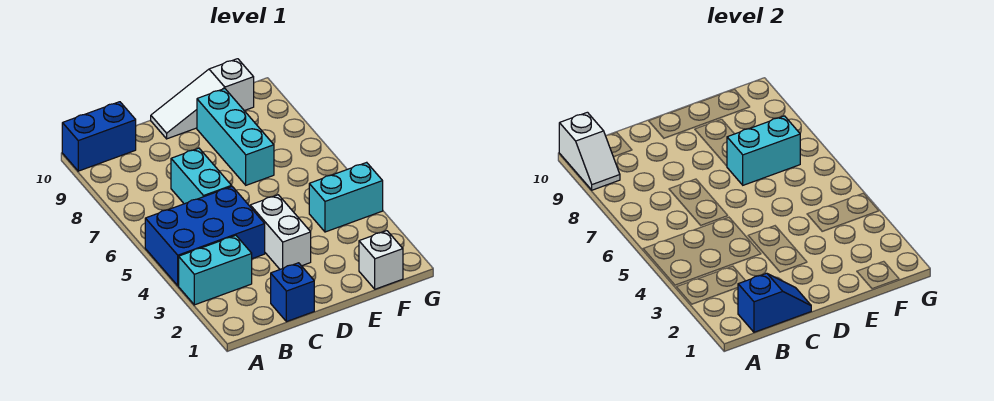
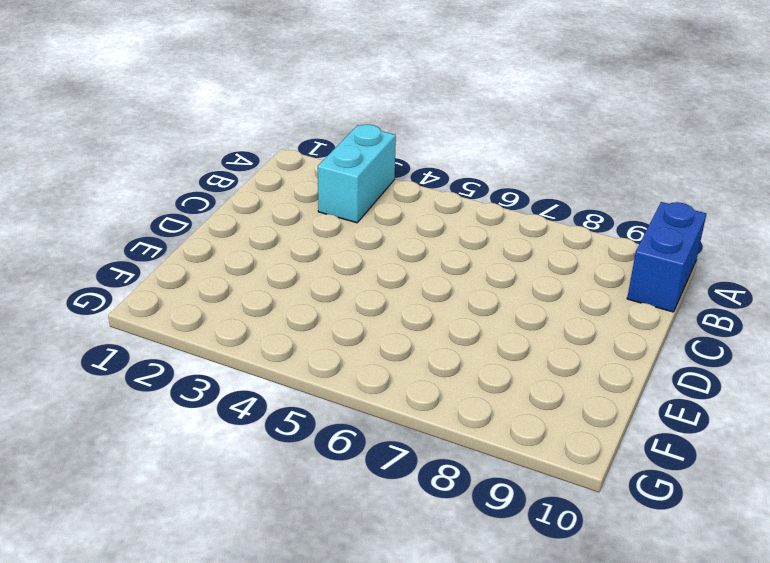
none -> blue 2x3 brick [145,187,265,286]
none -> blue 1x1 brick [271,263,314,322]
none -> cyan 1x2 brick [171,148,232,204]

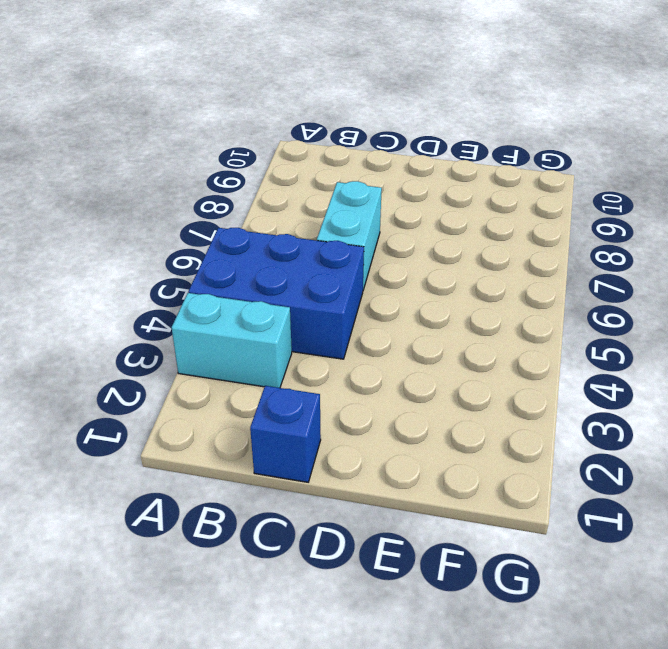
none -> blue 1x2 brick [62,102,136,171]
none -> white 1x2 brick [250,195,311,269]
none -> white 1x3 slope [151,59,254,139]

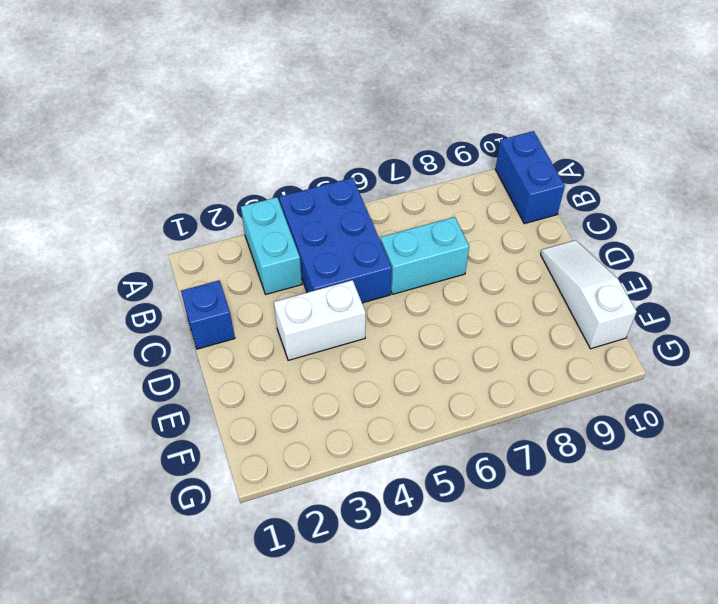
none -> cyan 1x3 brick [197,89,274,185]
none -> white 1x1 brick [359,231,403,289]
none -> cyan 1x2 brick [309,162,383,232]

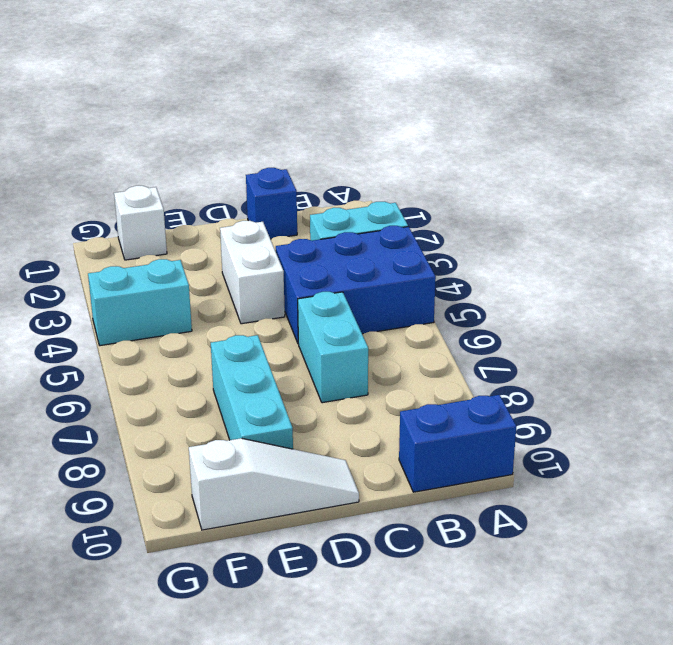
none -> white 1x2 slope [559,112,620,190]
none -> blue 1x2 slope [738,273,811,332]
none -> cyan 1x2 brick [727,116,800,185]

